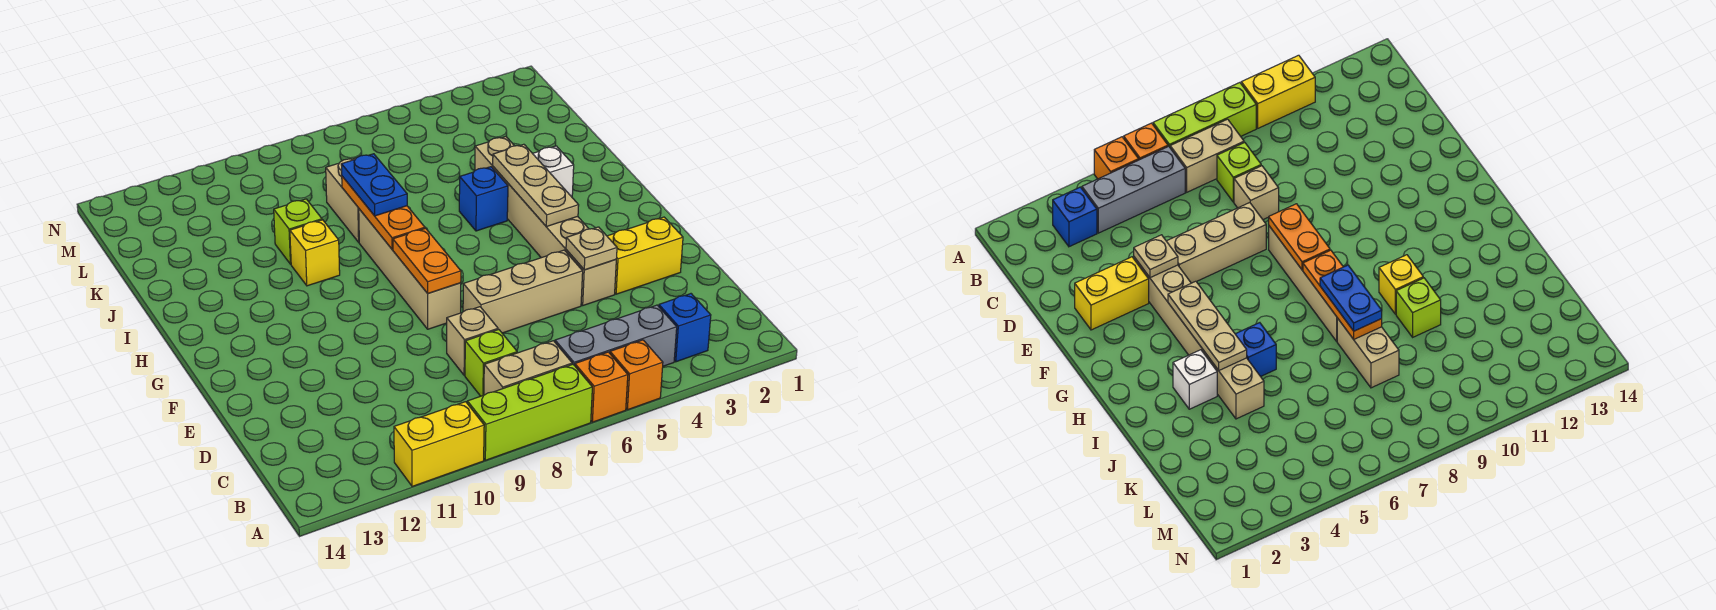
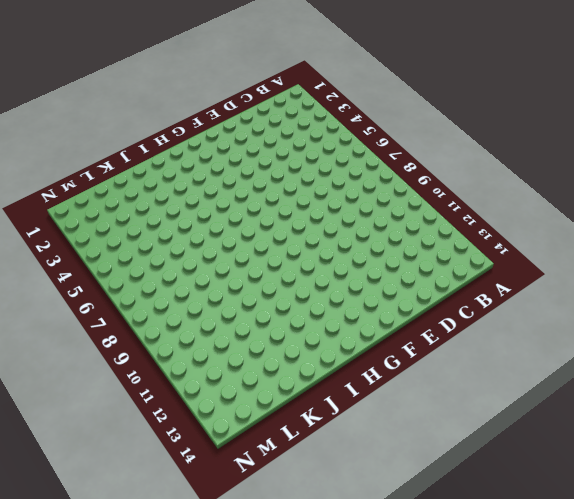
none -> orange 1x1 brick [610,340,663,410]
none -> orange 1x1 brick [575,352,628,422]
none -> lime 1x3 brick [467,364,592,460]

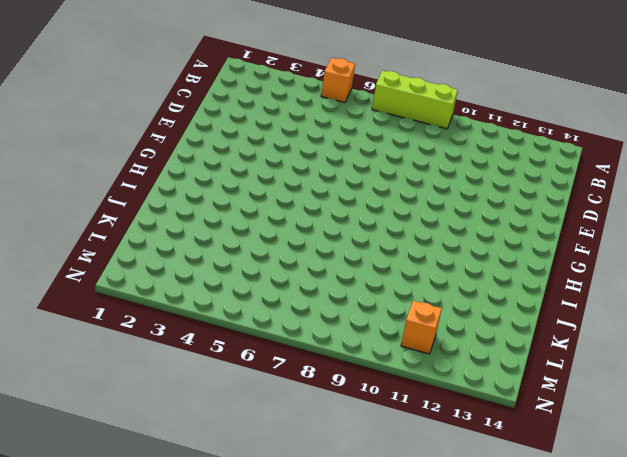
orange 1x1 brick [401,300,442,354] -> orange 1x1 brick moved to [575,352,628,422]
none -> yellow 1x2 brick [394,402,484,486]
none -> blue 1x1 brick [659,294,711,362]
none -> grey 1x3 brick [555,305,677,366]

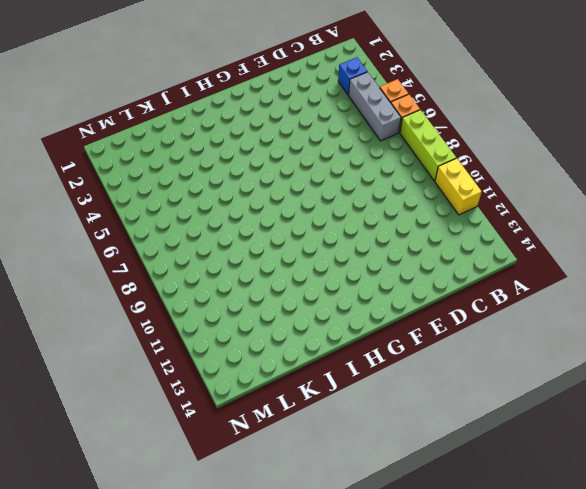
none -> tan 1x2 brick [484,341,572,395]
none -> lime 1x1 brick [465,330,517,396]
none -> tan 1x1 brick [447,307,498,375]

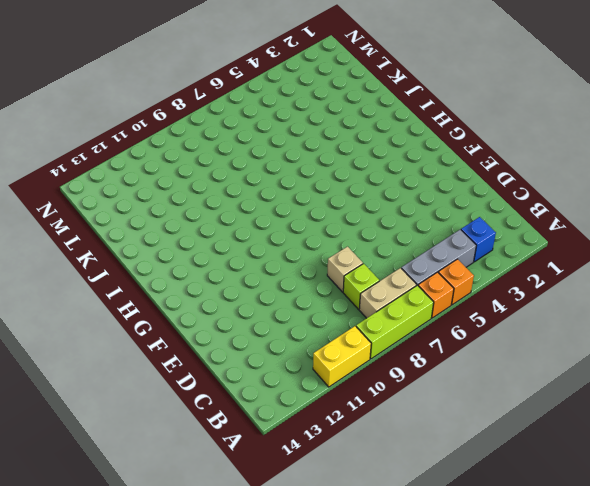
none -> yellow 1x2 brick [607,217,683,294]
none -> tan 1x6 brick [475,137,616,305]
none -> tan 1x3 brick [463,250,583,333]

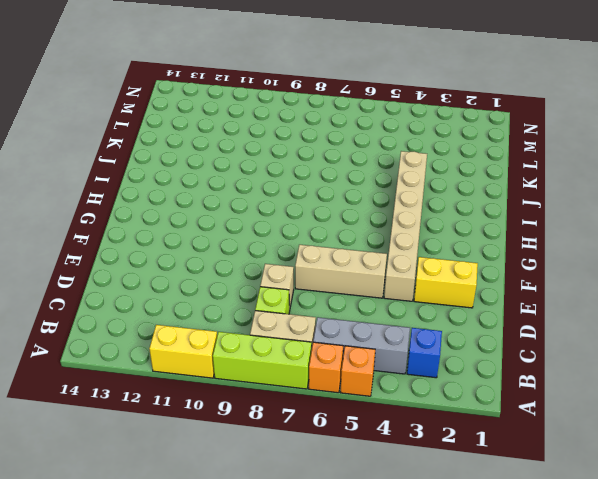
none -> tan 1x4 brick [359,209,461,329]
none -> white 1x1 brick [533,146,574,197]
none -> blue 1x1 brick [459,167,508,231]

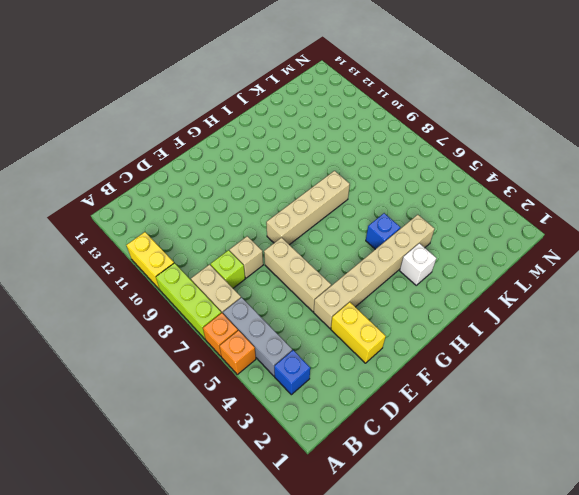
none -> yellow 1x1 brick [290,220,340,286]
none -> tan 1x2 brick [326,158,359,242]
none -> lime 1x1 brick [274,199,322,264]

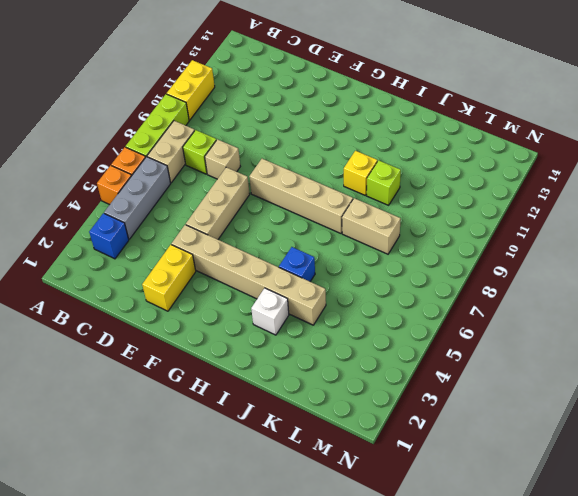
none -> tan 1x1 plate [566,227,617,270]
none -> orange 1x2 plate [393,228,461,293]
none -> tan 1x3 plate [493,144,579,227]

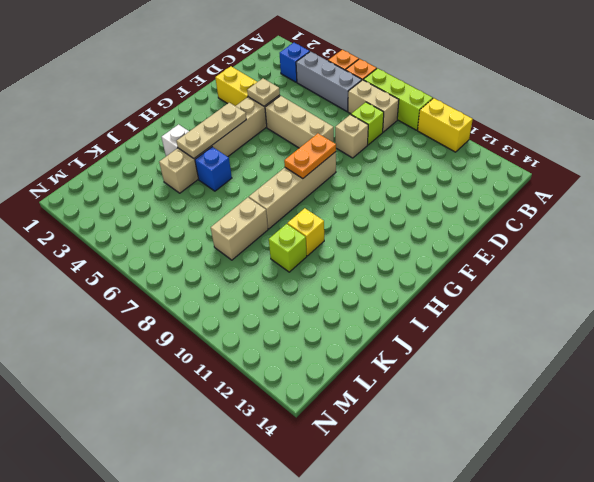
none -> orange 1x3 plate [342,176,425,249]
none -> blue 1x2 plate [341,154,407,216]

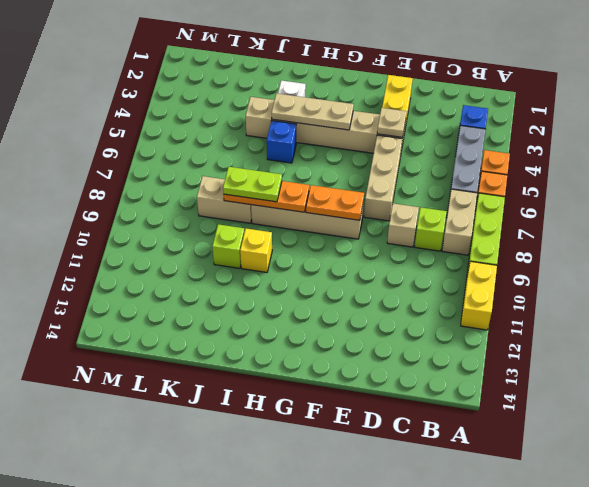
lime 1x2 plate [223,167,282,202] -> blue 1x2 plate [341,154,407,216]

